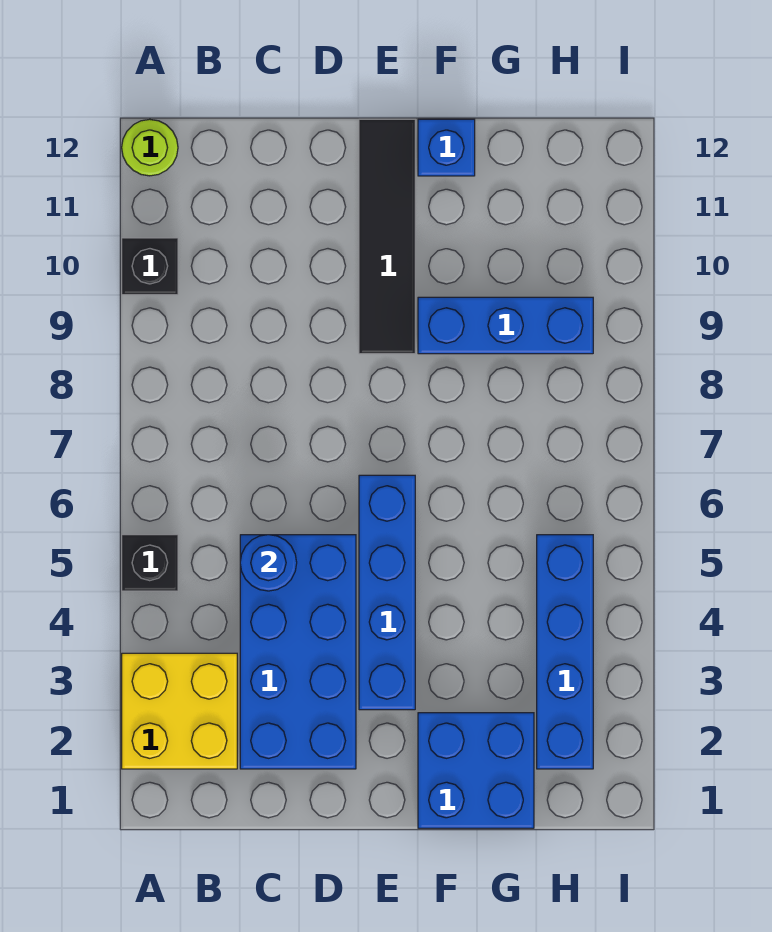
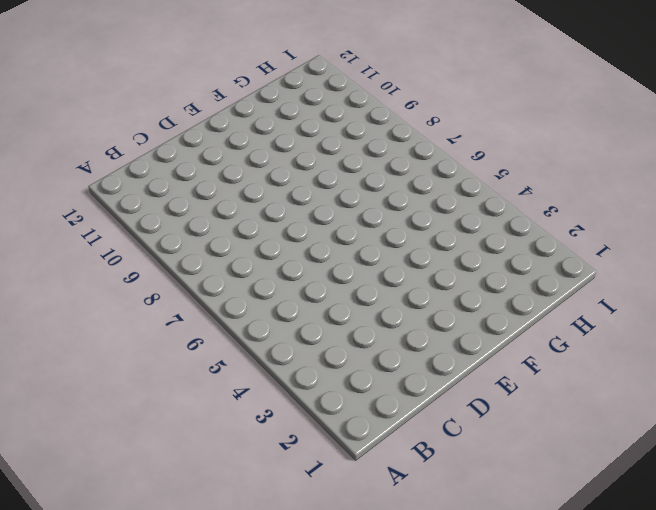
none -> yellow 2x2 brick [122,653,237,769]
none -> black 1x1 brick [122,535,178,591]
none -> black 1x1 brick [122,238,178,295]

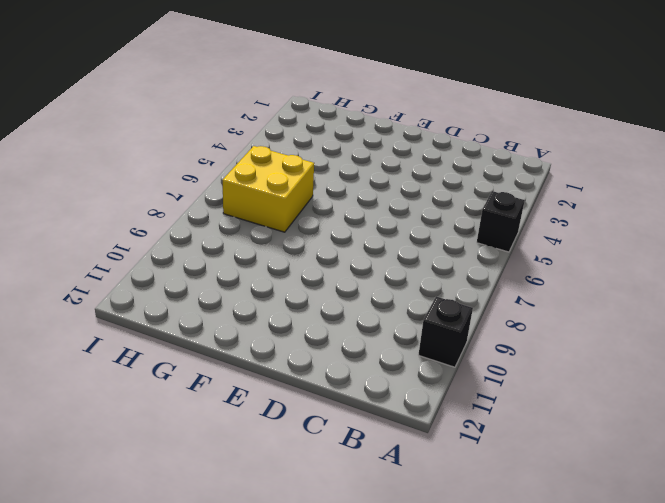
yellow 2x2 brick [223,146,314,232] -> yellow 2x2 brick moved to [122,653,237,769]
none -> lime 1x1 round brick [122,119,178,176]
none -> blue 2x4 brick [240,535,356,769]
none -> blue 1x4 brick [359,475,415,710]

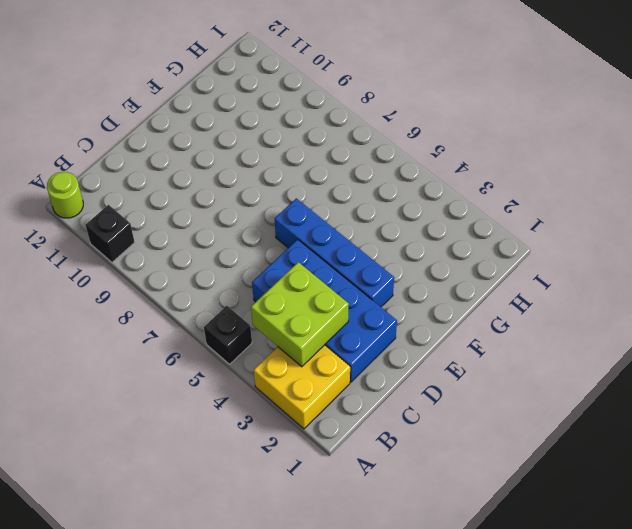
lime 2x2 brick [251,262,349,367] -> none
none -> black 1x4 tile [359,119,415,354]
none -> blue 2x2 brick [418,713,534,828]
none -> blue 1x3 brick [418,297,593,354]

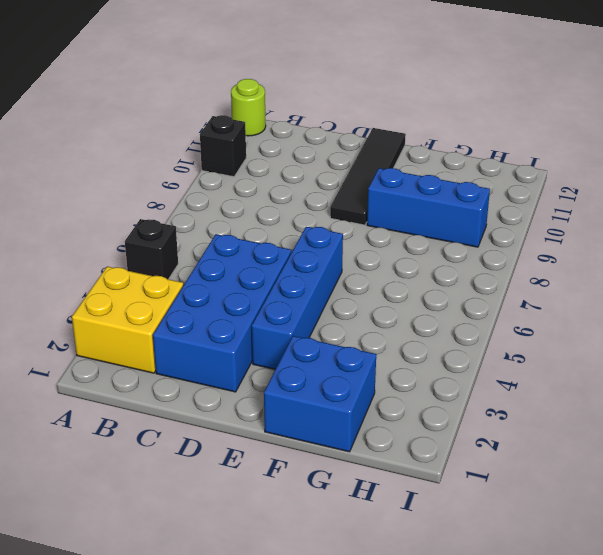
none -> blue 1x1 brick [418,119,475,176]
none -> blue 1x4 brick [537,535,593,769]
none -> blue 1x1 round brick [240,535,297,591]

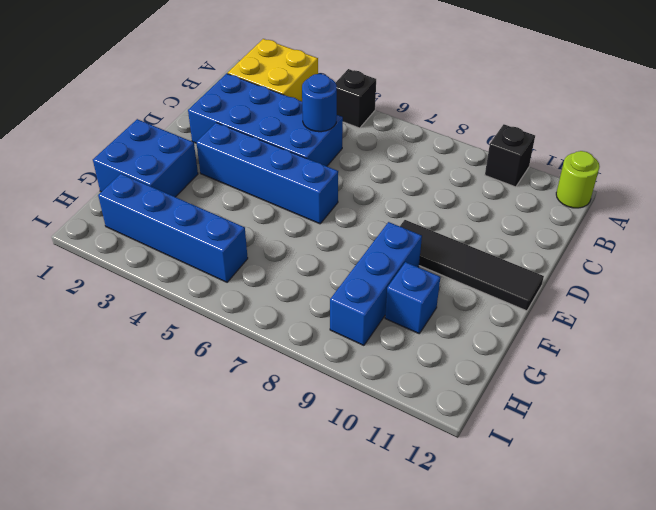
blue 1x1 brick [385,262,440,333] -> blue 1x1 brick moved to [418,119,475,176]

